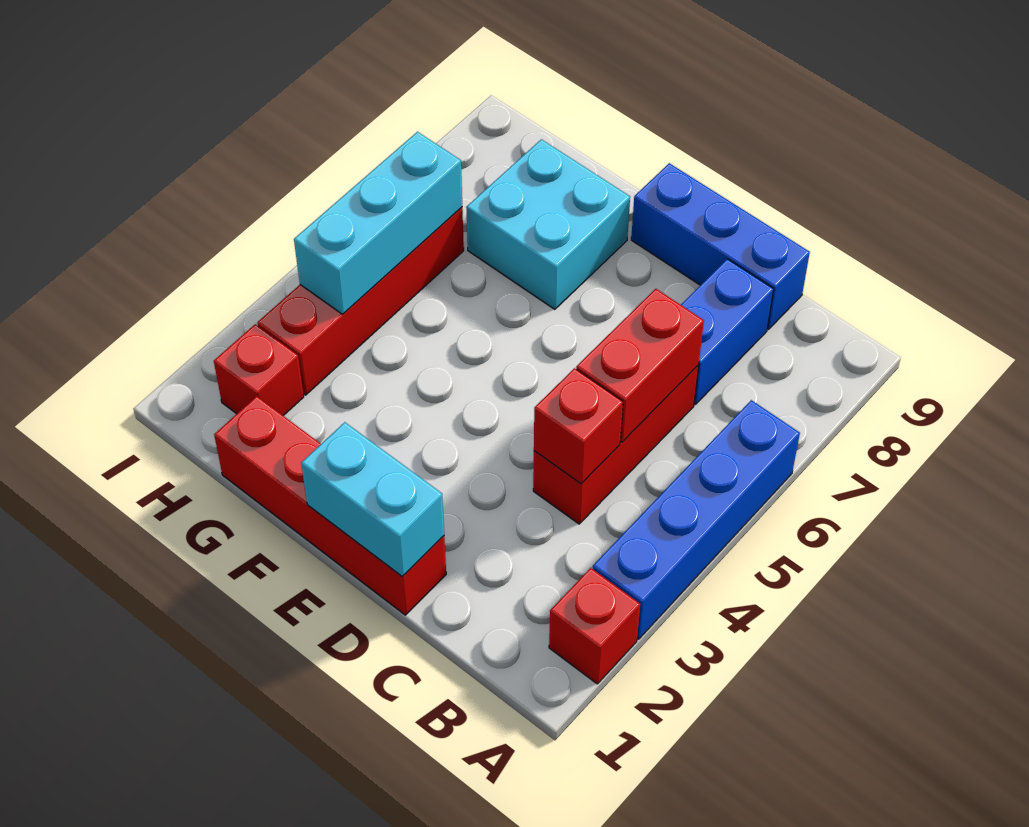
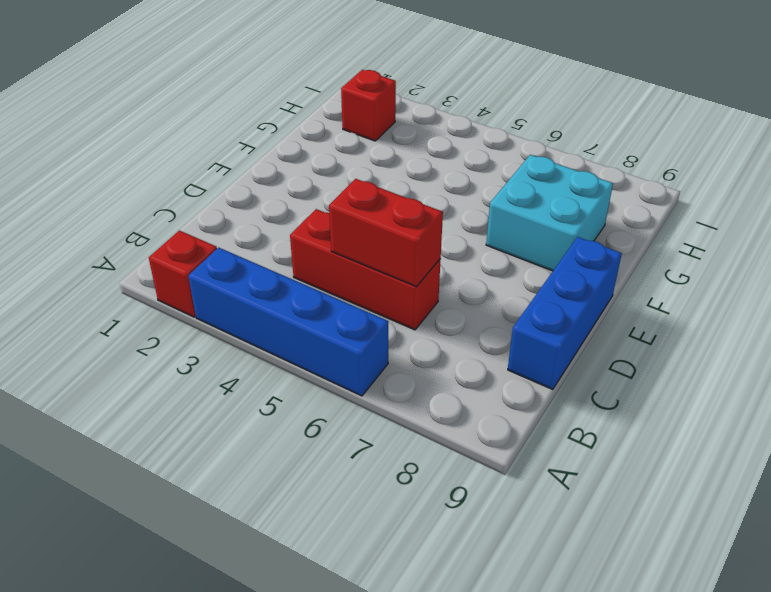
none -> blue 1x2 brick [681,259,774,405]
none -> red 1x4 brick [214,396,446,615]
none -> red 1x4 brick [257,207,464,395]

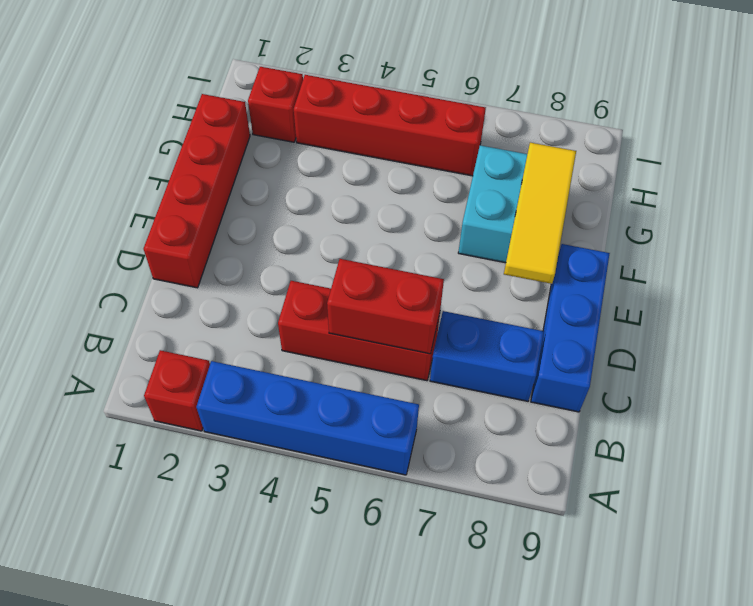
yellow 1x3 tile [504,143,576,284] -> none
none -> red 1x1 brick [534,368,623,484]
none -> cyan 1x2 brick [301,422,444,576]
none -> cyan 1x3 brick [294,132,462,314]

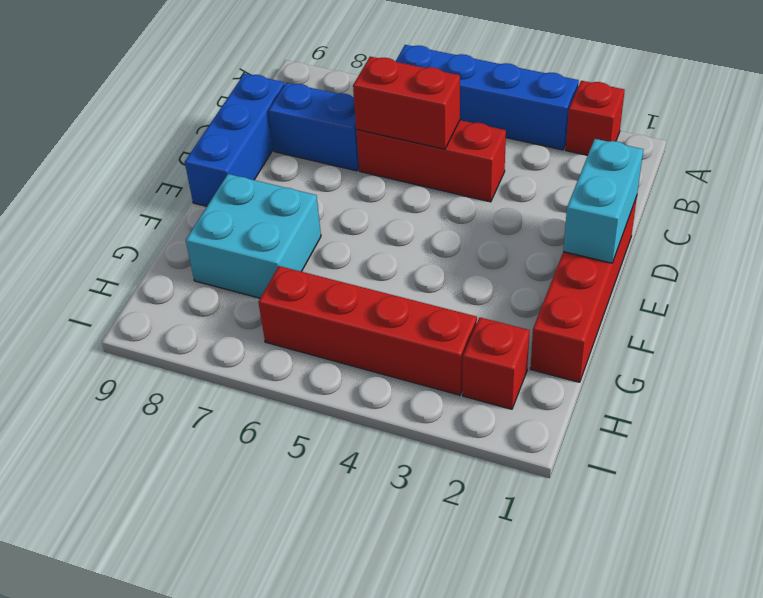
none -> red 1x1 brick [534,368,623,484]
none -> cyan 1x3 brick [294,132,462,314]

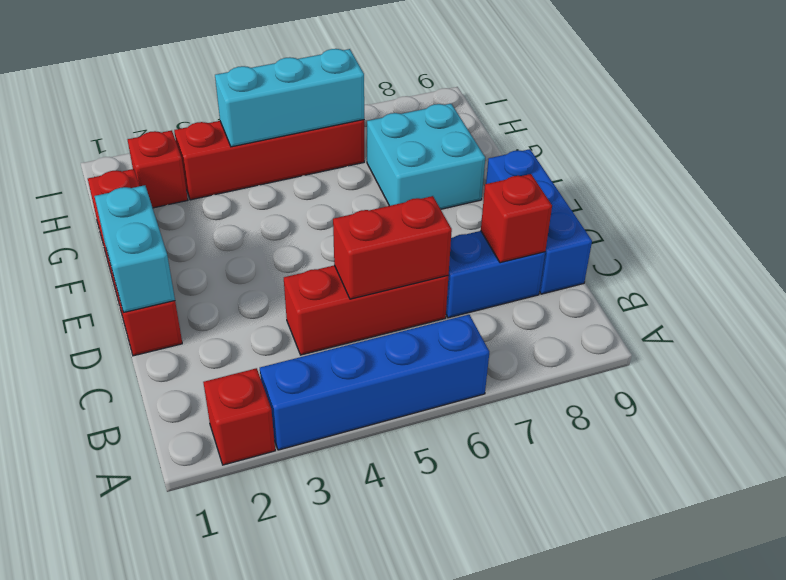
red 1x1 brick [481,174,552,263] -> red 1x1 brick moved to [534,368,623,484]

